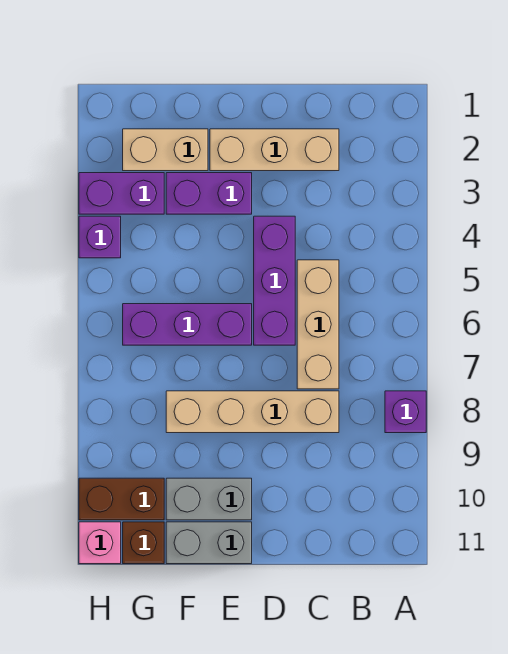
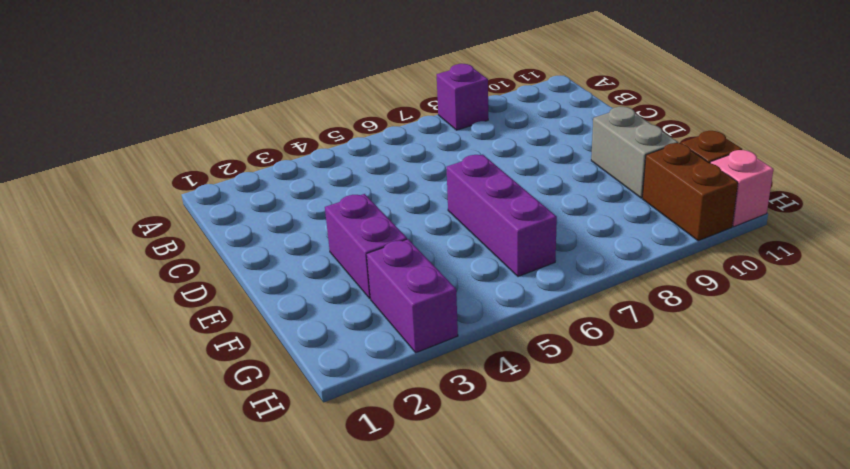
none -> tan 1x3 brick [210,129,339,171]
none -> tan 1x3 brick [297,260,339,389]
none -> tan 1x4 brick [166,391,339,433]

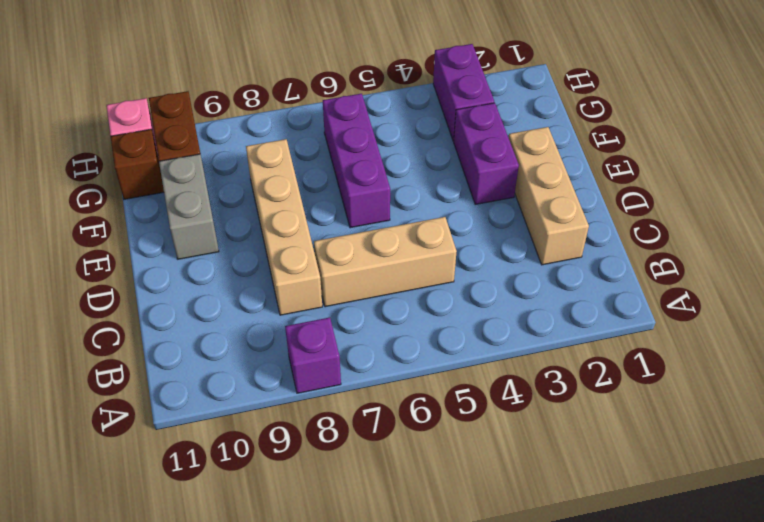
none -> purple 1x3 brick [254,216,295,345]
none -> grey 1x2 brick [166,522,252,564]
none -> tan 1x2 brick [123,129,208,171]

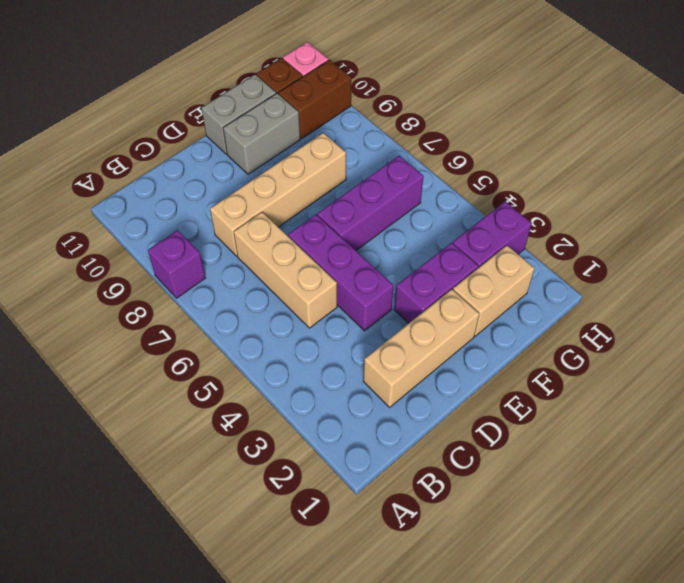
none -> purple 1x1 brick [79,216,121,258]

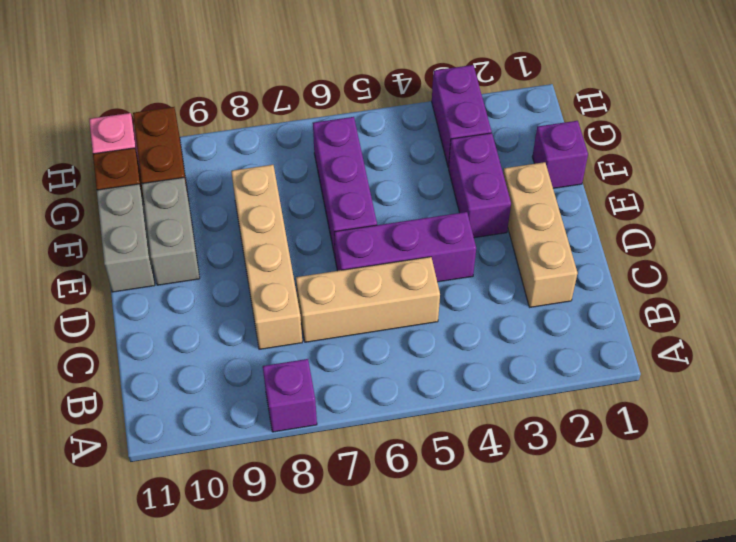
purple 1x1 brick [532,121,588,188] -> purple 1x1 brick moved to [79,216,121,258]
none -> tan 1x2 brick [123,129,208,171]

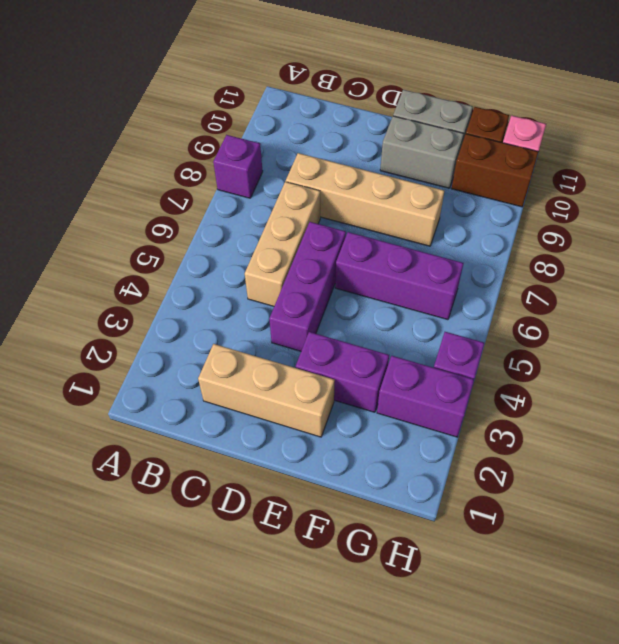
none -> tan 1x2 brick [123,129,208,171]

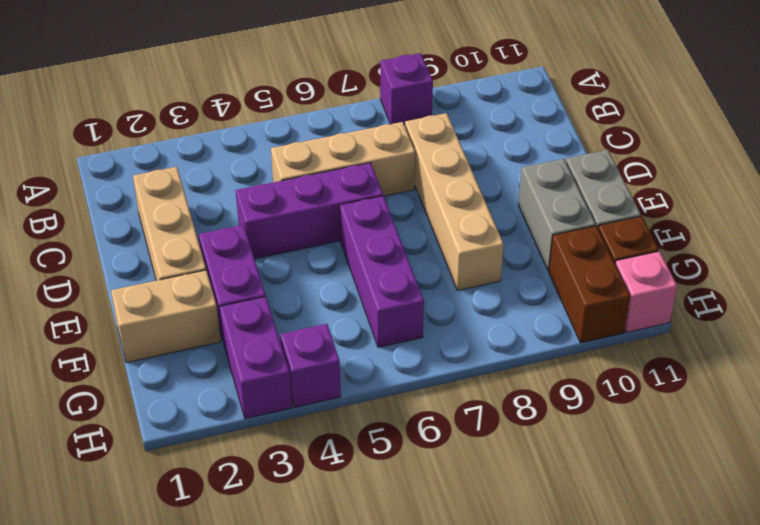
tan 1x2 brick [111,270,221,363] -> tan 1x2 brick turned to [123,129,208,171]

